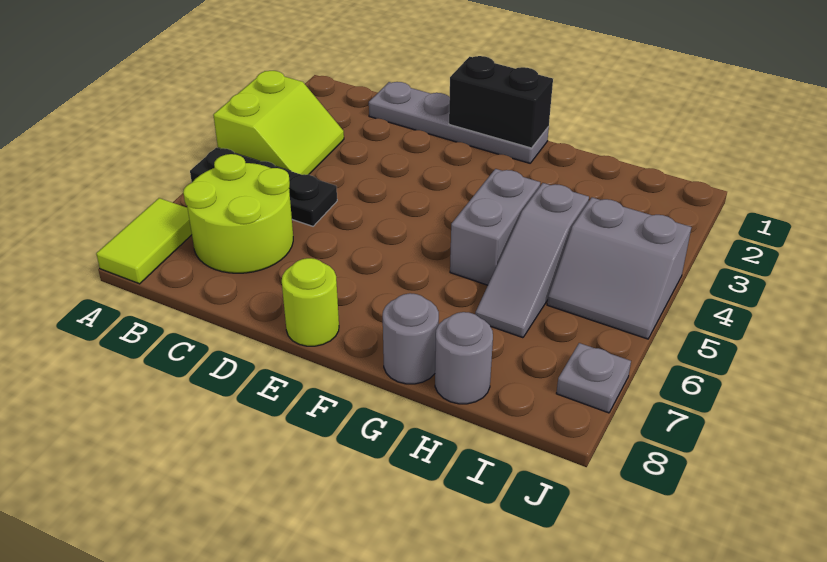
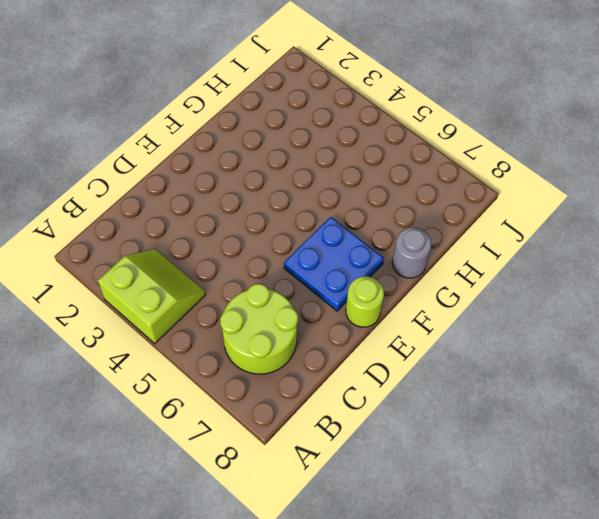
blue 2x2 plate [284,217,384,311] -> none
none -> black 1x3 plate [190,148,337,226]
none -> lime 1x2 tile [96,198,192,284]
none -> grey 1x4 plate [369,82,549,163]

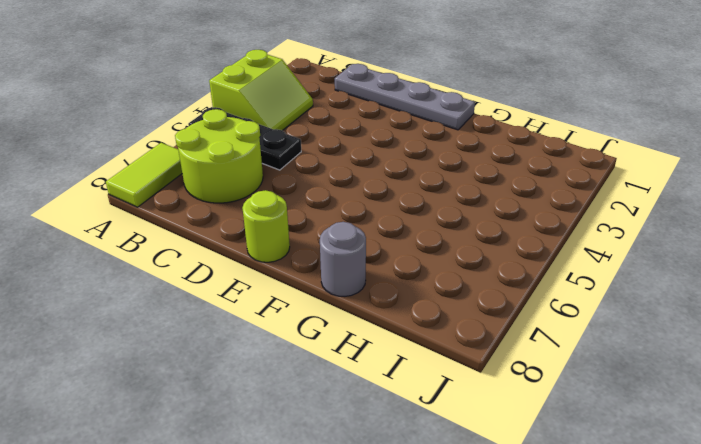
none -> grey 1x2 brick [450,169,540,285]
none -> grey 1x3 slope [475,183,589,338]
none -> grey 1x1 round brick [435,312,493,404]

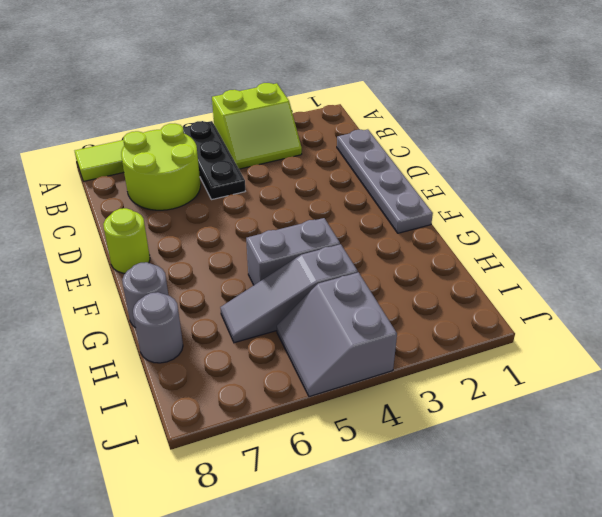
none -> grey 1x1 plate [556,343,631,413]
none -> black 1x2 brick [449,56,553,148]

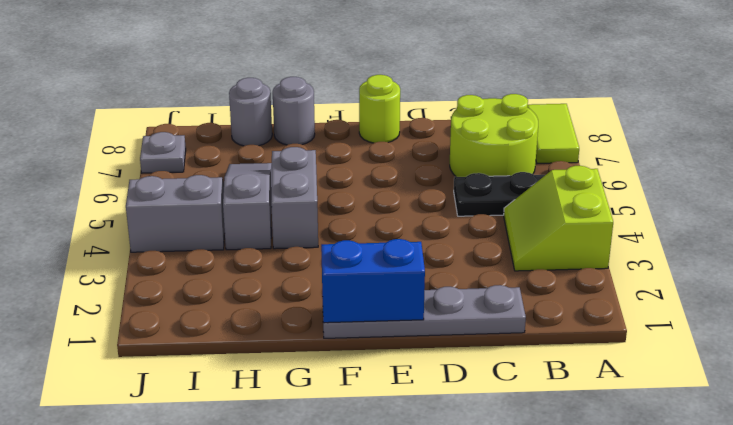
blue 1x2 brick [321,239,425,323] -> black 1x2 brick [449,56,553,148]

